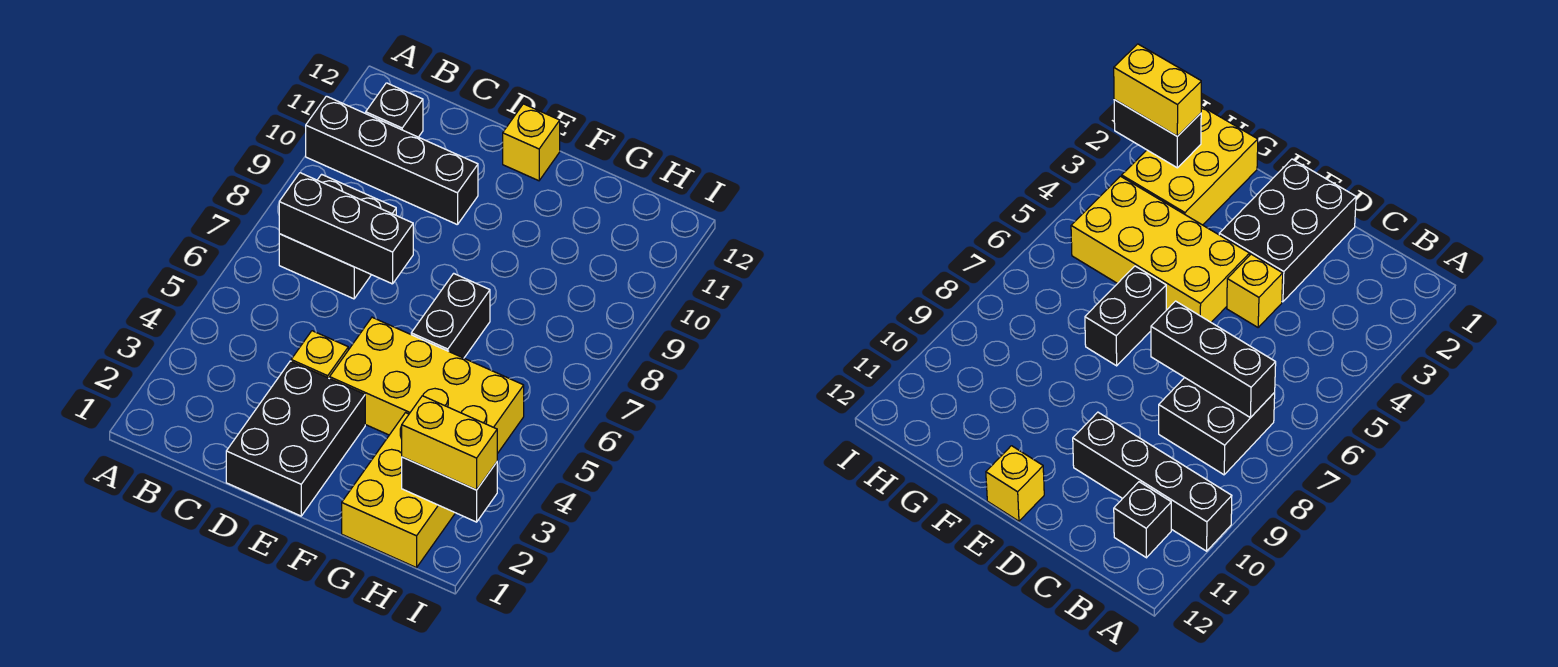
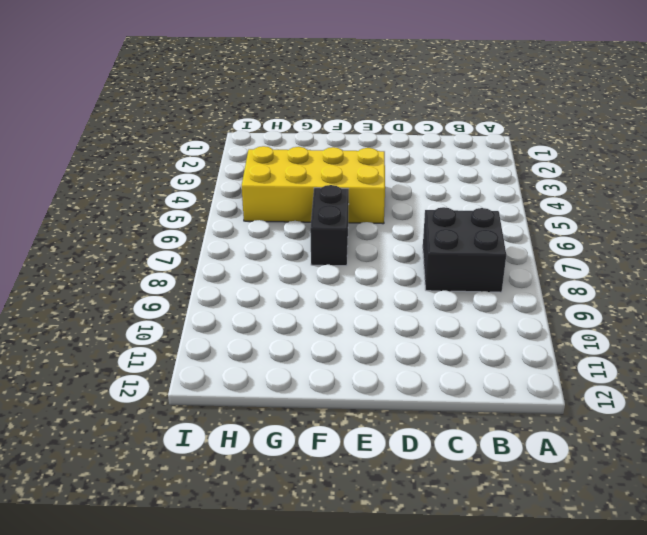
none -> black 1x4 brick [306,96,478,225]
none -> black 1x1 brick [366,83,423,137]
none -> black 2x3 brick [226,361,365,516]

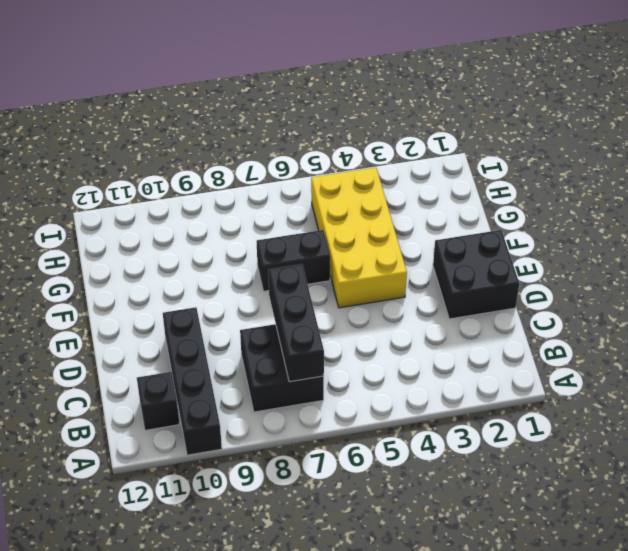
black 2x2 brick [433,230,519,319] -> black 2x3 brick [226,361,365,516]
none -> yellow 1x1 brick [291,331,348,378]
none -> yellow 1x1 brick [503,104,560,181]
none -> yellow 2x3 brick [342,413,455,568]

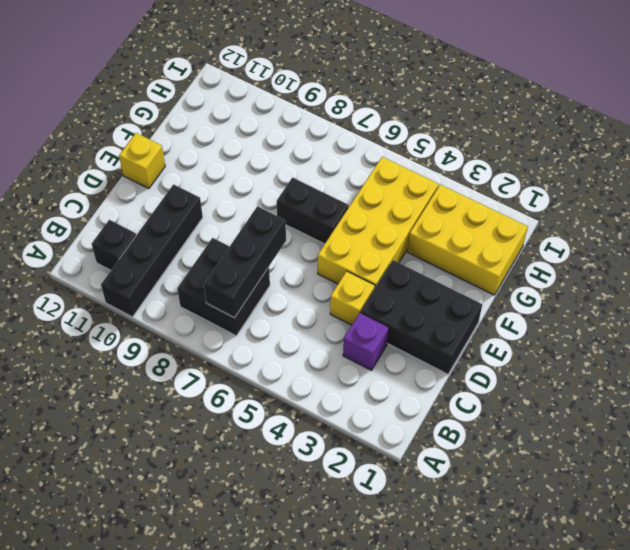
purple 1x1 brick [343,313,389,370] -> none
none -> black 1x2 brick [402,457,497,522]
none -> yellow 1x2 brick [402,396,497,490]

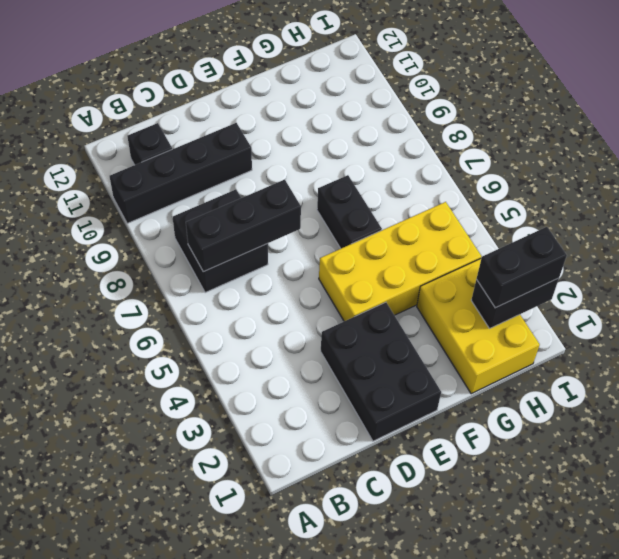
black 1x2 brick [476,227,567,308] -> yellow 1x2 brick [402,396,497,490]
none -> yellow 1x1 brick [291,331,348,378]
none -> yellow 1x1 brick [503,104,560,181]

